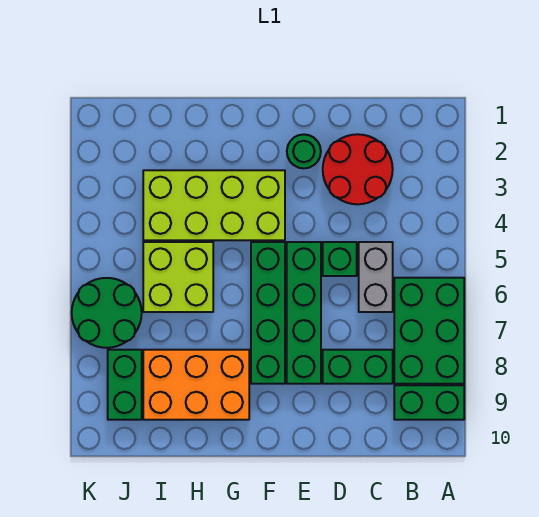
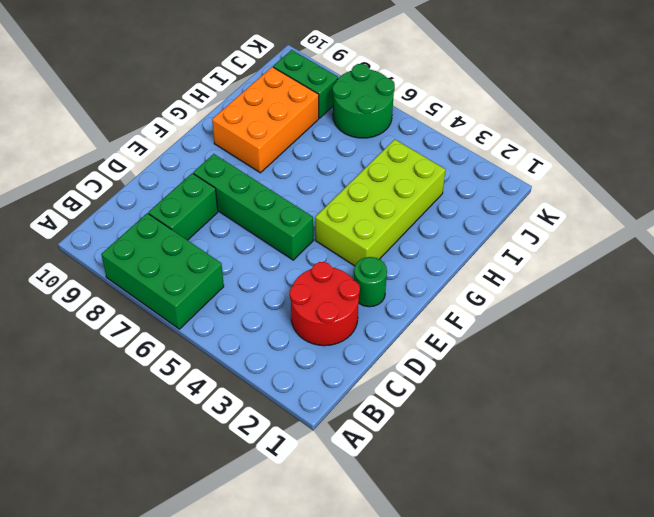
none -> green 1x2 brick [394,385,464,420]
none -> grey 1x2 brick [359,242,393,312]
none -> green 1x1 brick [323,242,357,276]

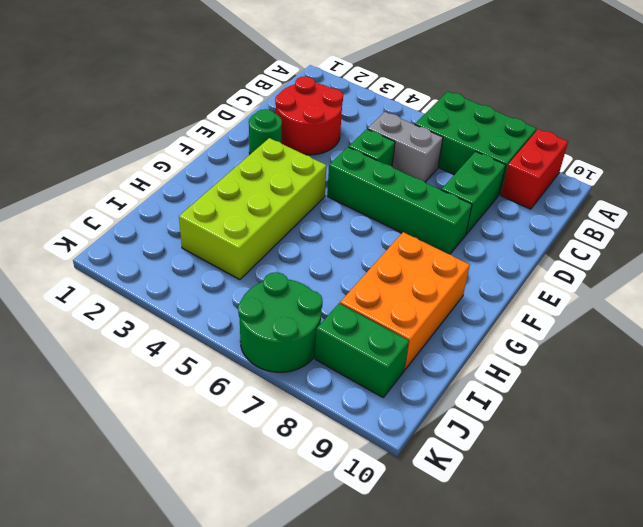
red 1x2 brick [501,129,568,209] -> green 1x2 brick [394,385,464,420]
none -> green 1x4 brick [251,242,285,384]
none -> lime 2x2 brick [143,242,213,312]

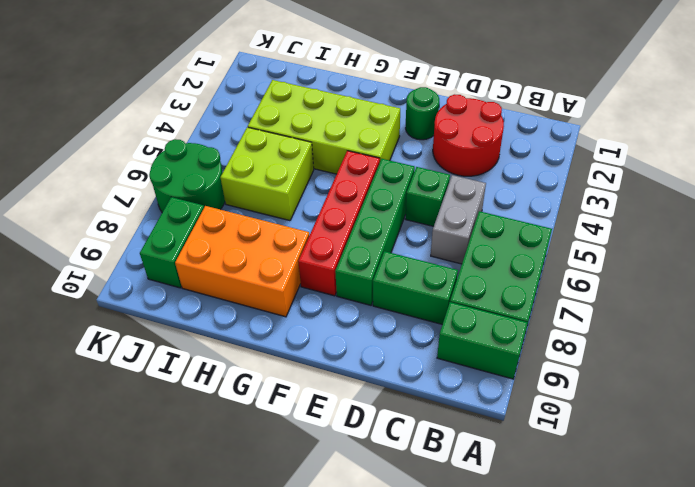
red 1x4 brick [298,151,380,296] -> green 1x4 brick [251,242,285,384]

